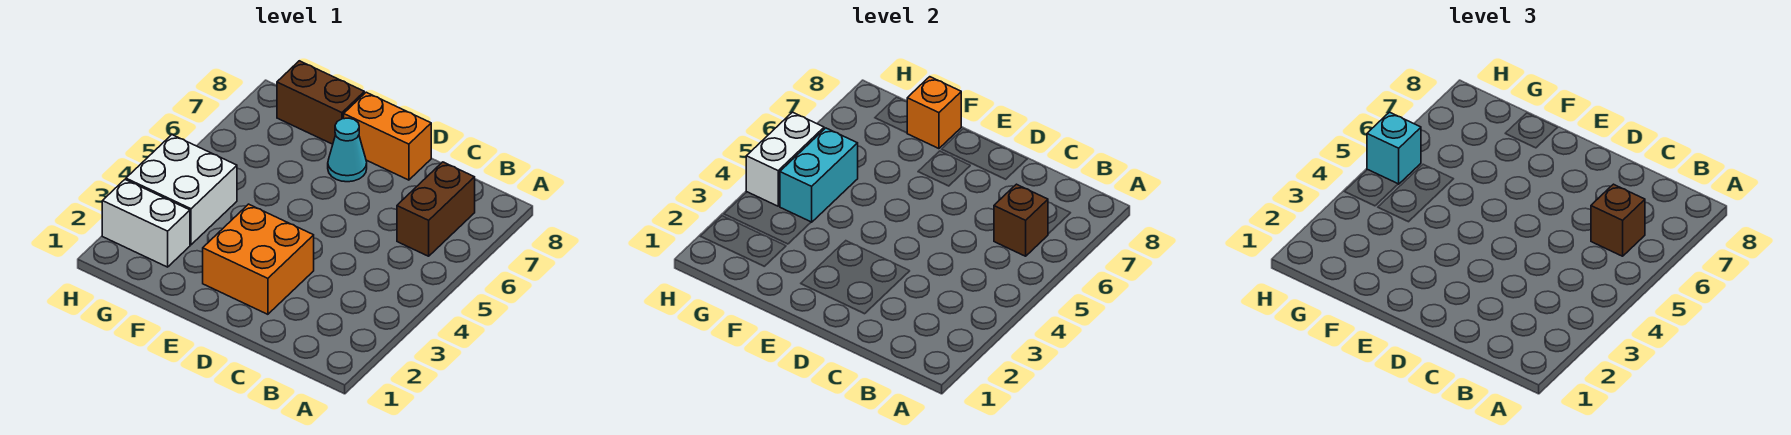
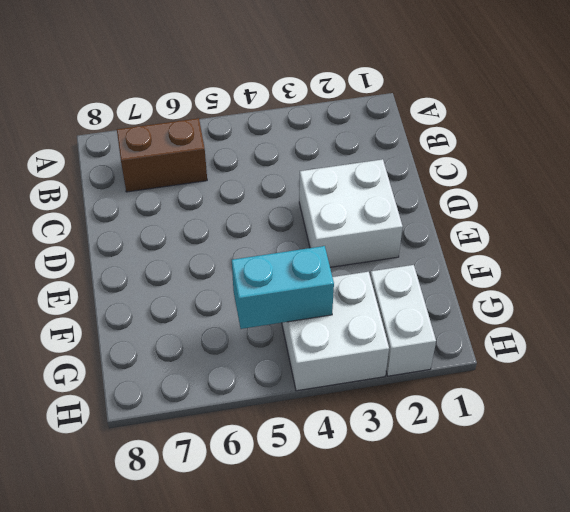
white 2x2 brick [299,159,403,267] -> orange 2x2 brick [203,204,314,314]
none -> orange 1x2 brick [344,92,431,180]
none -> cyan 1x1 cone [328,118,367,182]
none -> brown 1x2 brick [277,61,364,144]

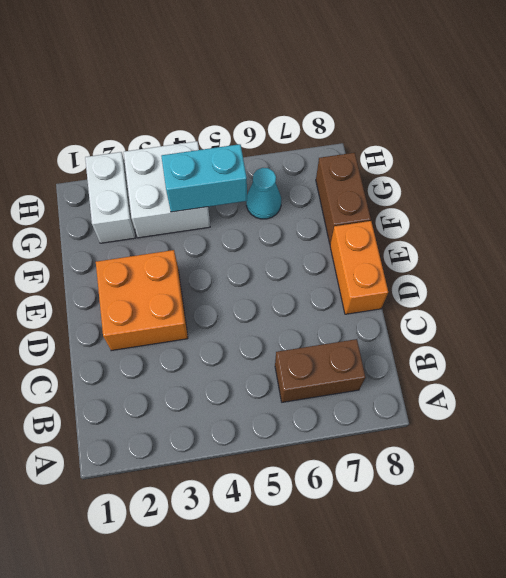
cyan 1x1 cone [246,168,281,219] -> cyan 1x1 cone moved to [328,118,367,182]
none -> brown 1x1 brick [994,184,1048,256]
none -> orange 1x1 brick [907,77,961,149]
none -> white 1x2 brick [746,112,824,206]

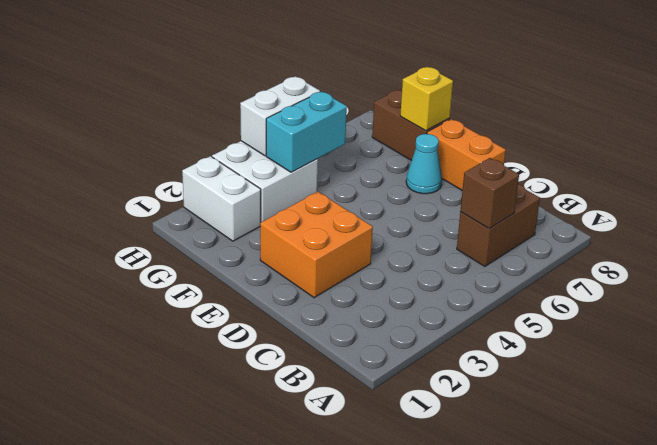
yellow 1x1 brick [400,67,453,131] -> orange 1x1 brick [907,77,961,149]
none -> brown 1x1 brick [1591,184,1645,256]
none -> cyan 1x1 brick [1367,112,1421,184]

